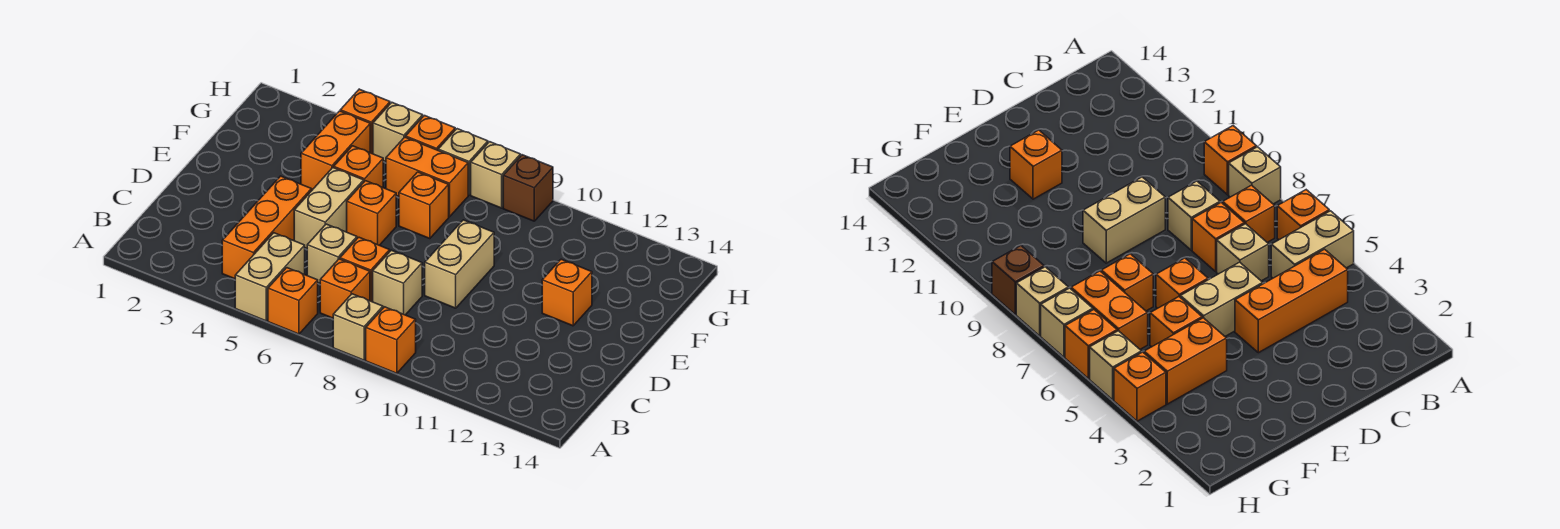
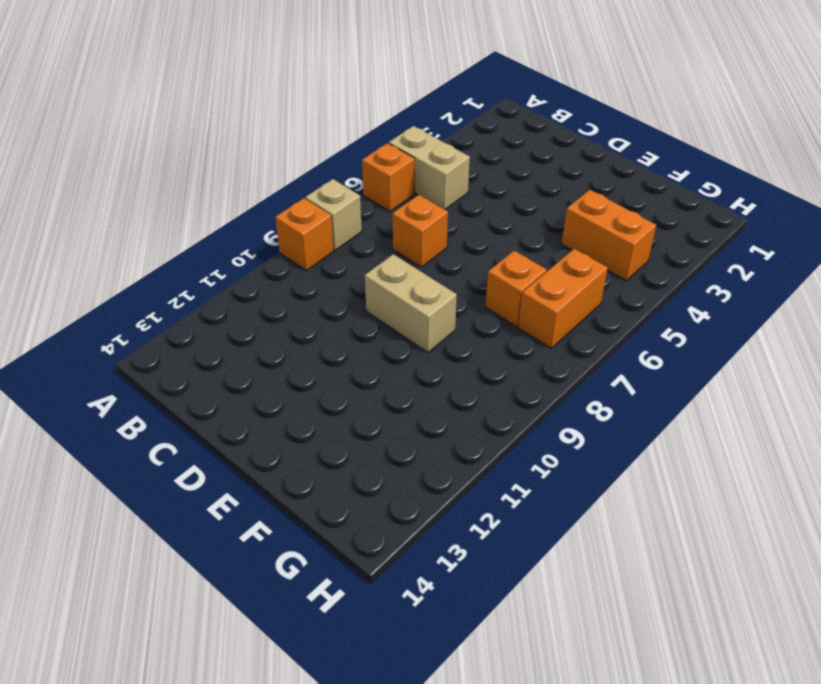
none -> orange 1x3 brick [222,176,312,279]
none -> orange 1x1 brick [320,259,370,318]
none -> tan 1x1 brick [307,224,357,283]

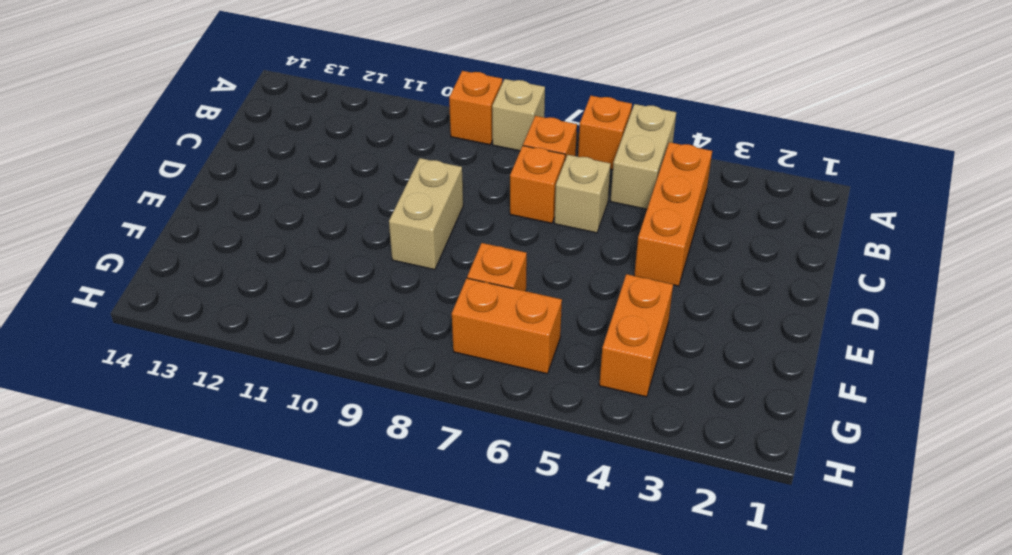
none -> tan 1x1 brick [373,250,422,315]
none -> tan 1x2 brick [294,168,364,248]
none -> orange 1x1 brick [347,181,396,245]

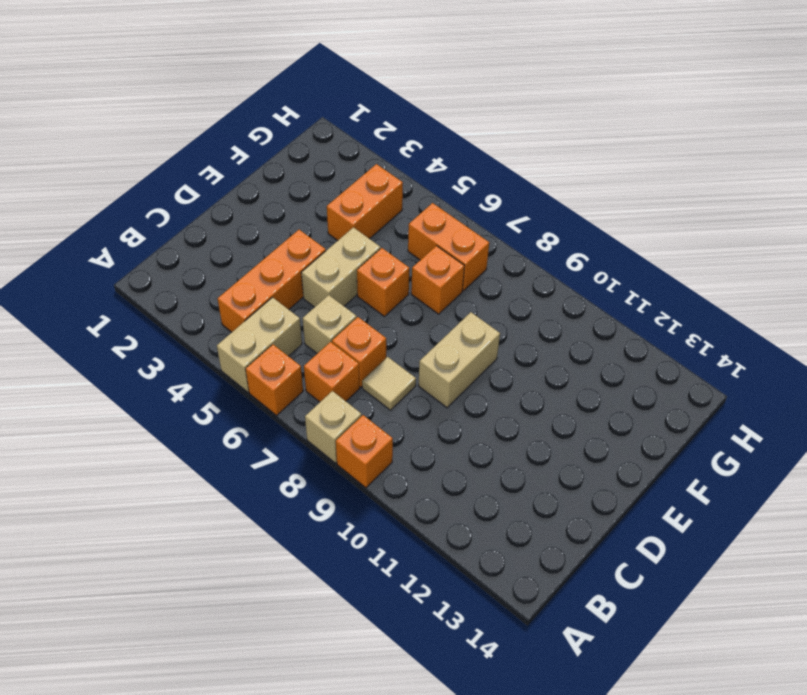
tan 1x1 tile [362,357,416,410] -> tan 1x1 brick [373,250,422,315]
none -> orange 1x1 brick [542,259,592,326]
none -> orange 1x1 brick [334,146,383,187]
none -> orange 1x1 brick [340,89,390,154]

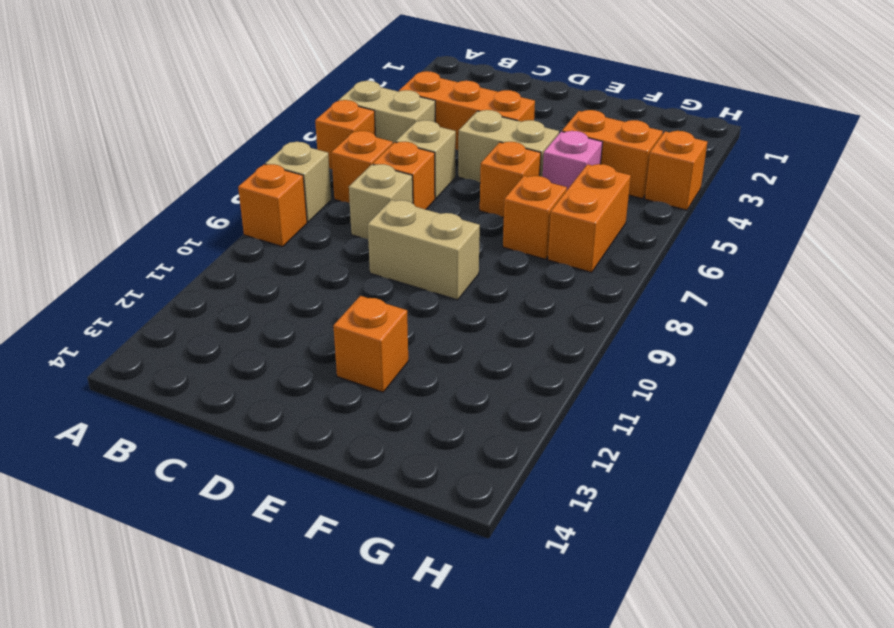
pink 1x1 brick [543,131,603,190] -> orange 1x1 brick [334,146,383,187]
none -> tan 1x1 brick [373,103,423,162]
none -> orange 1x1 brick [406,116,455,150]
none -> tan 1x1 brick [438,129,488,195]

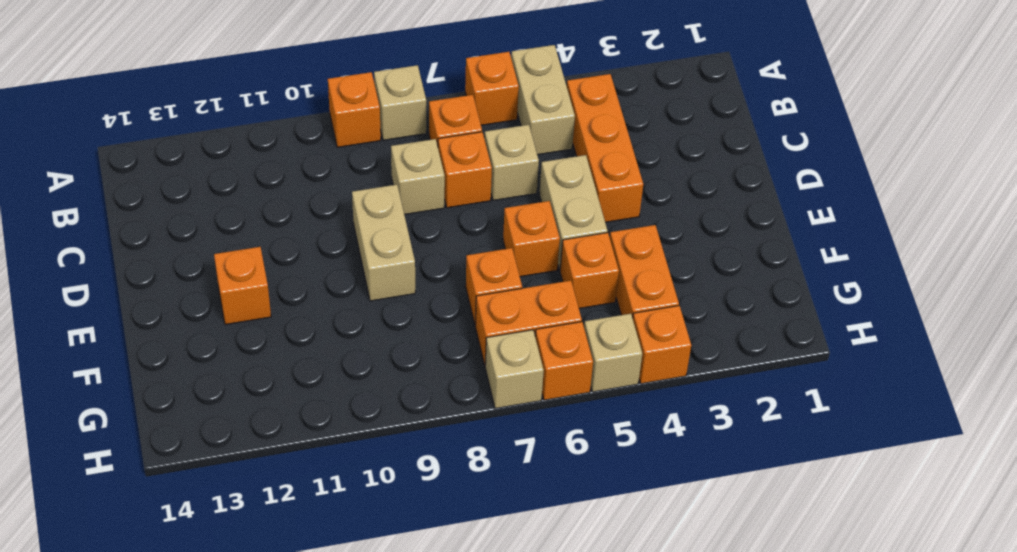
none -> tan 1x1 brick [471,142,521,208]
none -> brown 1x1 brick [503,155,553,221]

